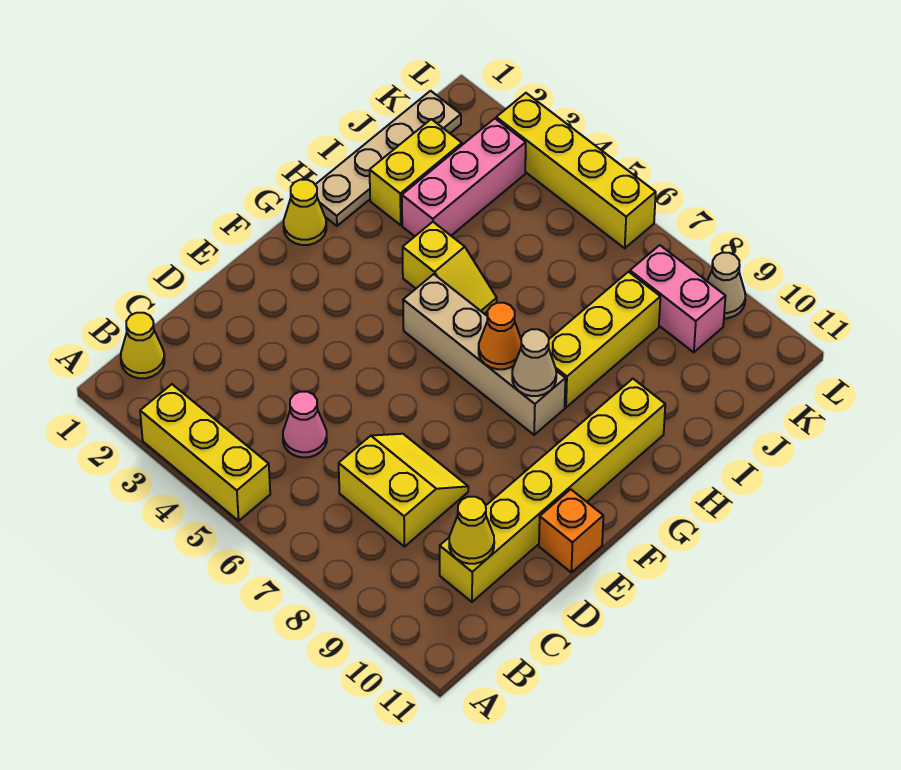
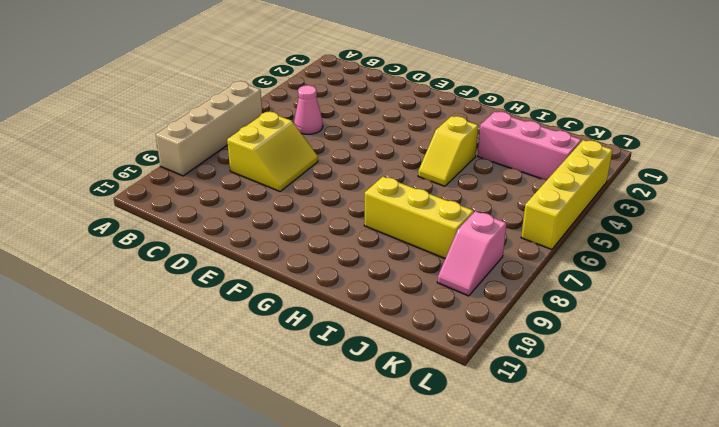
tan 1x4 brick [156,81,262,176] -> tan 1x4 brick moved to [403,274,565,435]
pink 1x2 slope [437,211,506,296] -> pink 1x2 brick [630,245,726,352]
none -> yellow 1x3 brick [140,384,270,521]
none -> yellow 1x1 cone [121,313,164,378]
none -> yellow 1x6 brick [440,379,665,602]

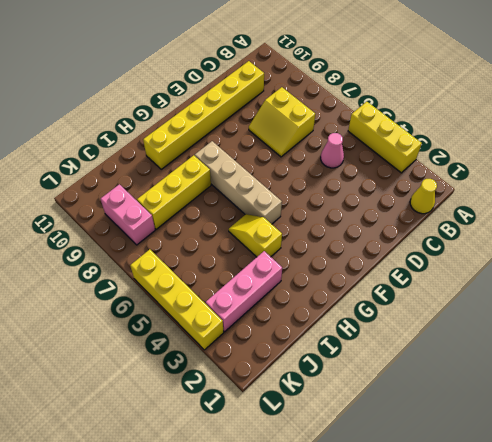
none -> orange 1x1 brick [539,489,603,573]
none -> yellow 1x1 cone [284,180,326,245]
none -> tan 1x4 plate [315,91,461,226]

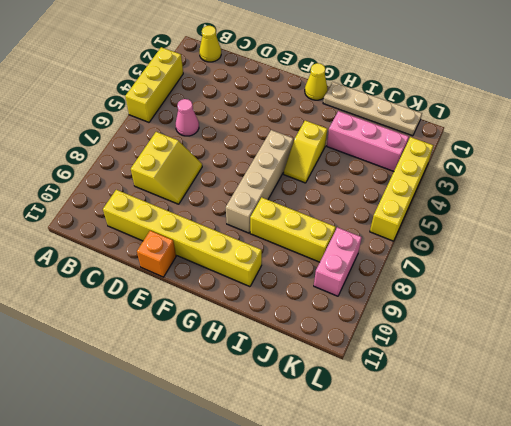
none -> yellow 1x2 brick [370,119,462,225]
none -> tan 1x1 cone [707,253,745,318]
none -> yellow 1x1 cone [449,497,494,564]

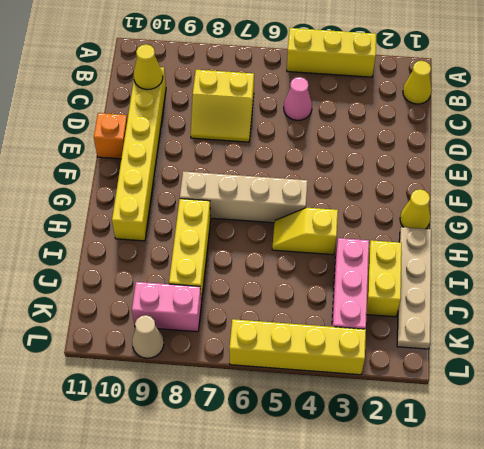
none -> orange 1x1 cone [479,303,521,369]
none -> tan 1x1 cone [512,329,556,396]

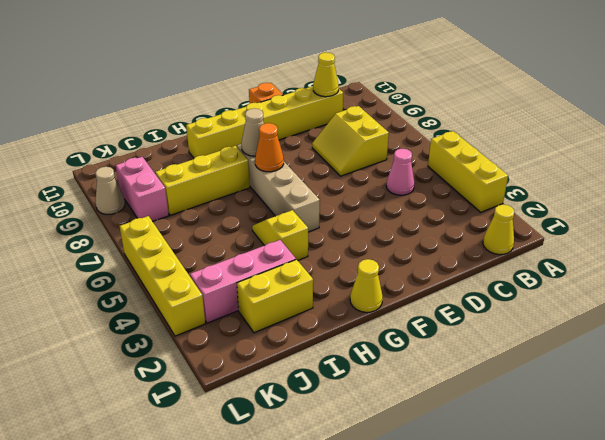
none -> tan 1x4 plate [315,91,461,226]

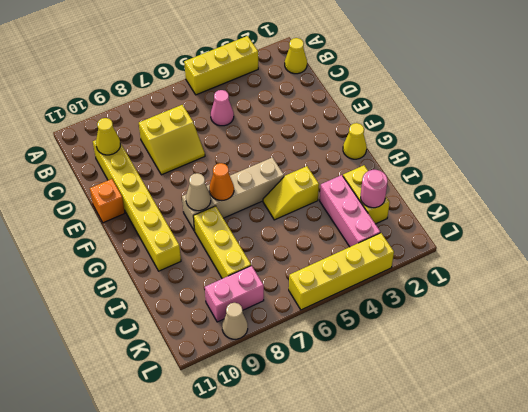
pink 1x1 round brick [361,170,388,208] -> none
none -> tan 1x4 plate [315,91,461,226]

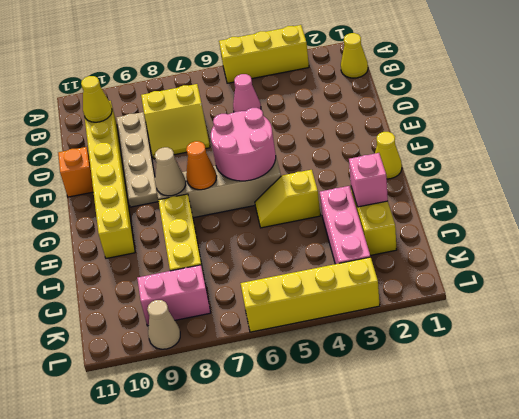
tan 1x4 plate [117,112,159,207] -> tan 1x4 plate moved to [315,91,461,226]
pink 2x2 round brick [211,108,276,181] -> none
pink 1x1 brick [349,153,388,207] -> none

